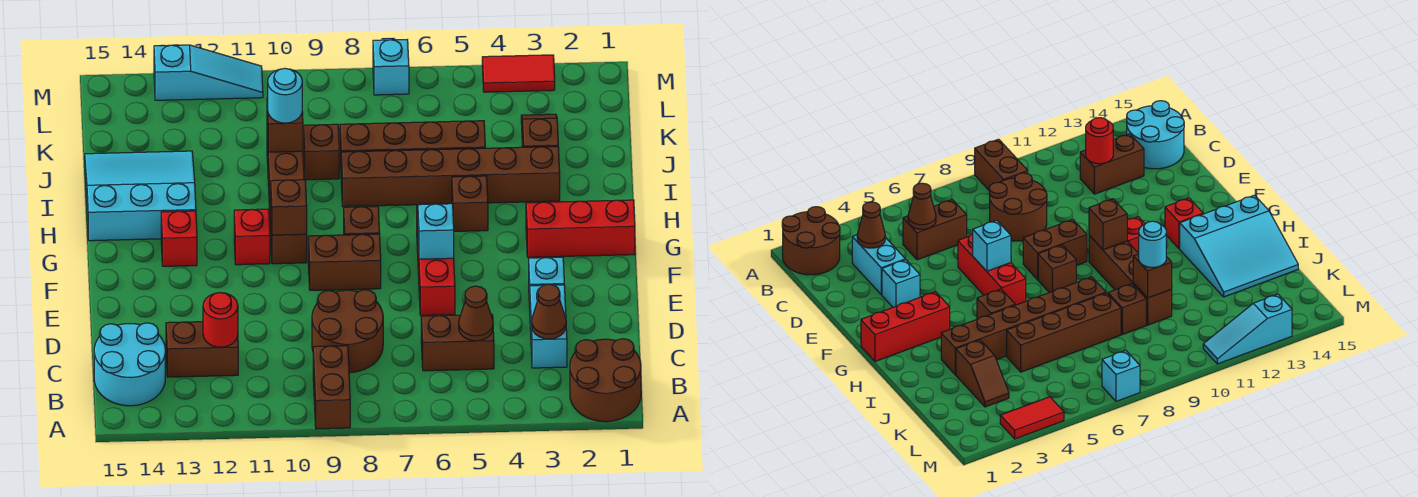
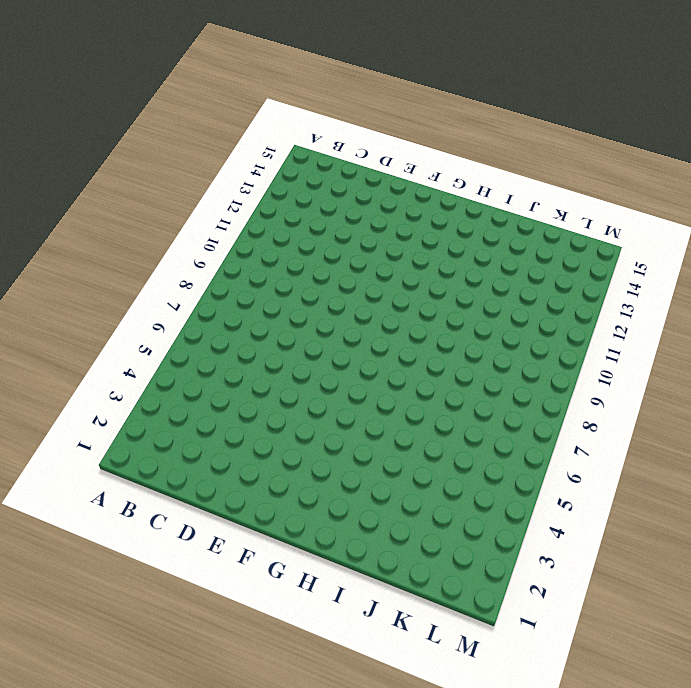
none -> brown 2x2 round brick [570,339,641,422]
none -> brown 1x2 brick [313,346,350,429]
none -> cyan 2x2 round brick [94,323,165,406]
none -> cyan 1x2 brick [530,285,567,368]

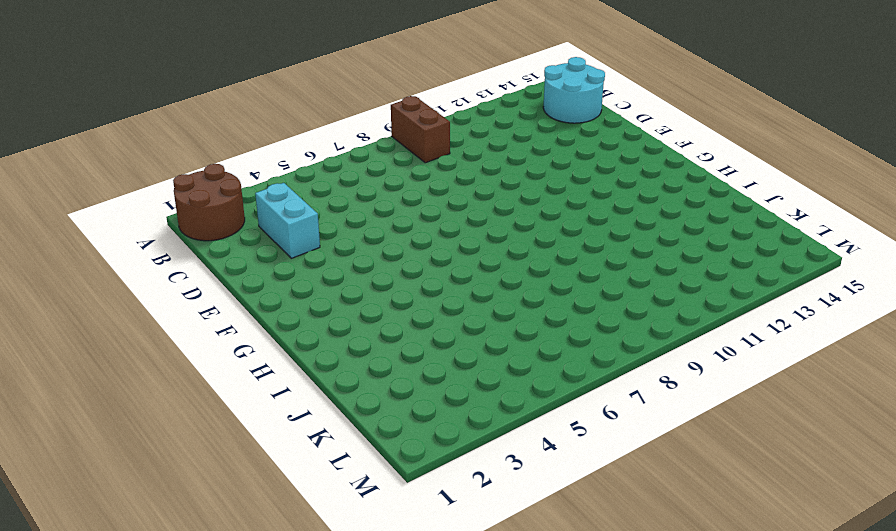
none -> brown 1x2 brick [421,314,494,371]
none -> brown 2x2 round brick [312,290,383,373]
none -> brown 1x2 brick [166,322,238,377]
none -> cyan 1x1 brick [529,257,564,308]

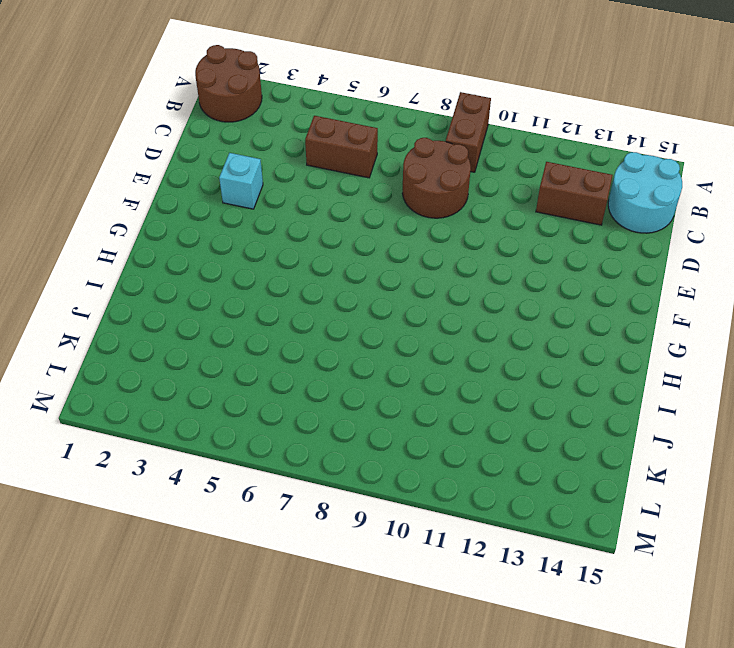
none -> cyan 1x2 brick [530,285,567,368]
none -> red 1x3 brick [417,205,455,315]
none -> brown 1x2 brick [308,234,381,290]
none -> red 1x3 brick [526,200,635,257]

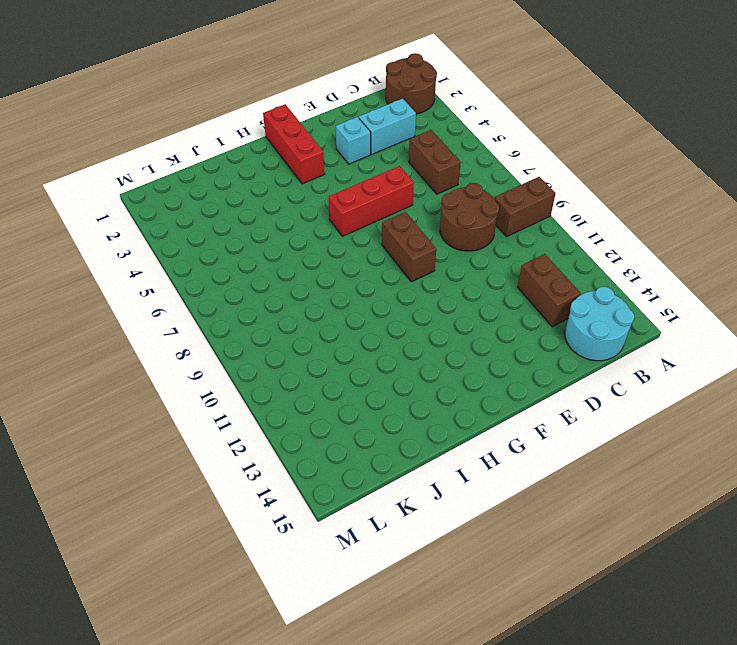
none -> brown 1x1 brick [344,206,380,235]
none -> brown 1x4 brick [267,135,307,264]
none -> red 1x1 brick [234,209,270,265]
none -> red 1x1 brick [161,211,197,266]

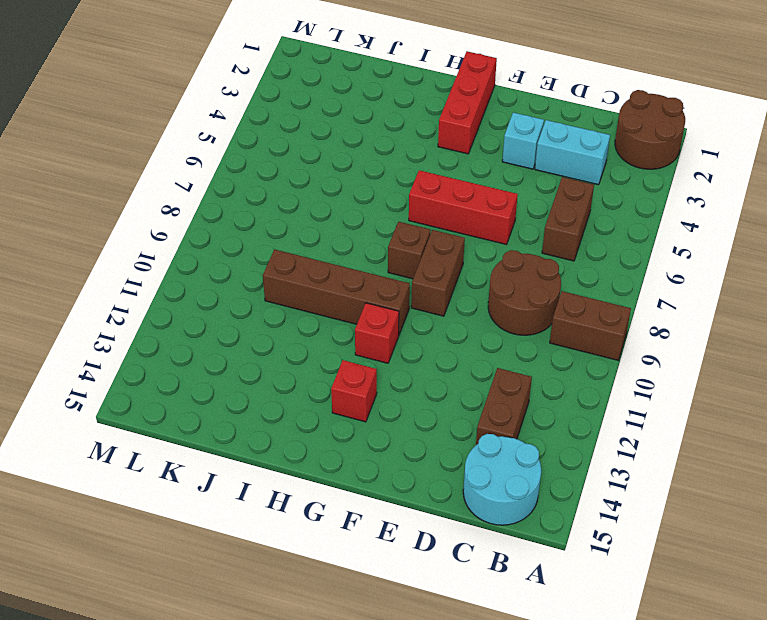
none -> brown 1x1 brick [452,176,488,231]
none -> cyan 3x3 slope [85,151,196,241]
none -> brown 1x6 brick [341,147,560,207]
none -> brown 1x2 slope [521,114,558,147]

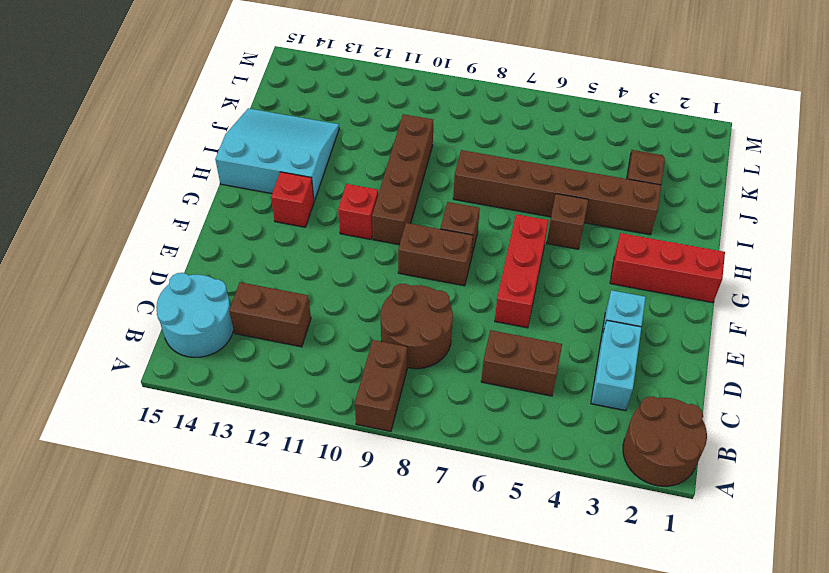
none -> brown 1x4 brick [340,121,485,162]
none -> brown 1x1 brick [304,124,339,180]
none -> red 1x2 tile [482,55,555,92]
none -> cyan 1x1 brick [373,40,409,95]

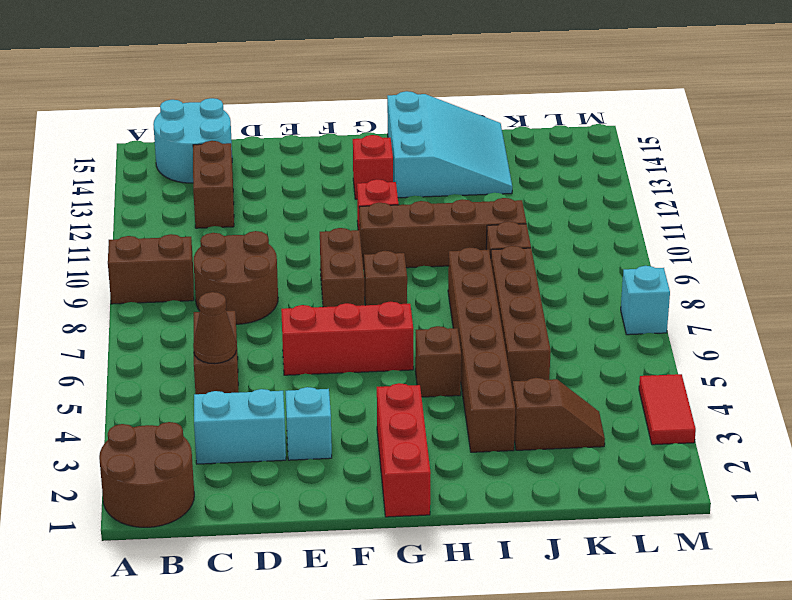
none -> cyan 1x3 slope [154,45,263,100]
none -> brown 1x1 cone [532,284,566,339]
none -> red 1x1 round brick [203,293,238,347]
none -> cyan 1x1 brick [418,204,454,259]

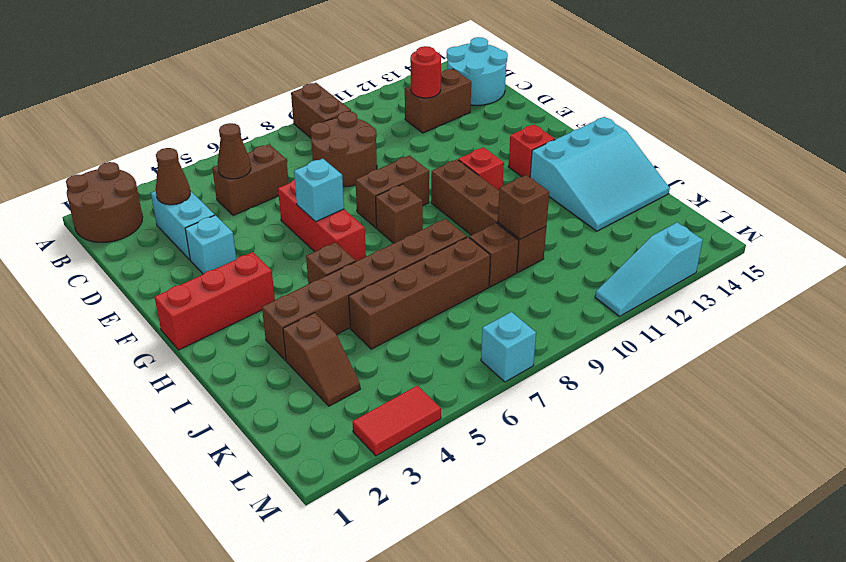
none -> brown 1x1 brick [271,179,307,235]
none -> cyan 1x1 round brick [268,68,302,123]

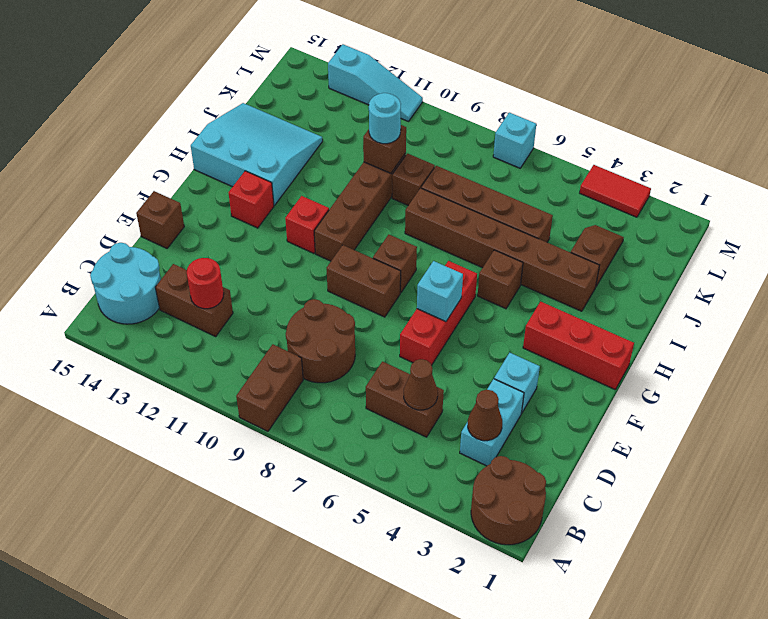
brown 1x1 brick [136,191,184,248] -> brown 1x1 brick moved to [271,179,307,235]

